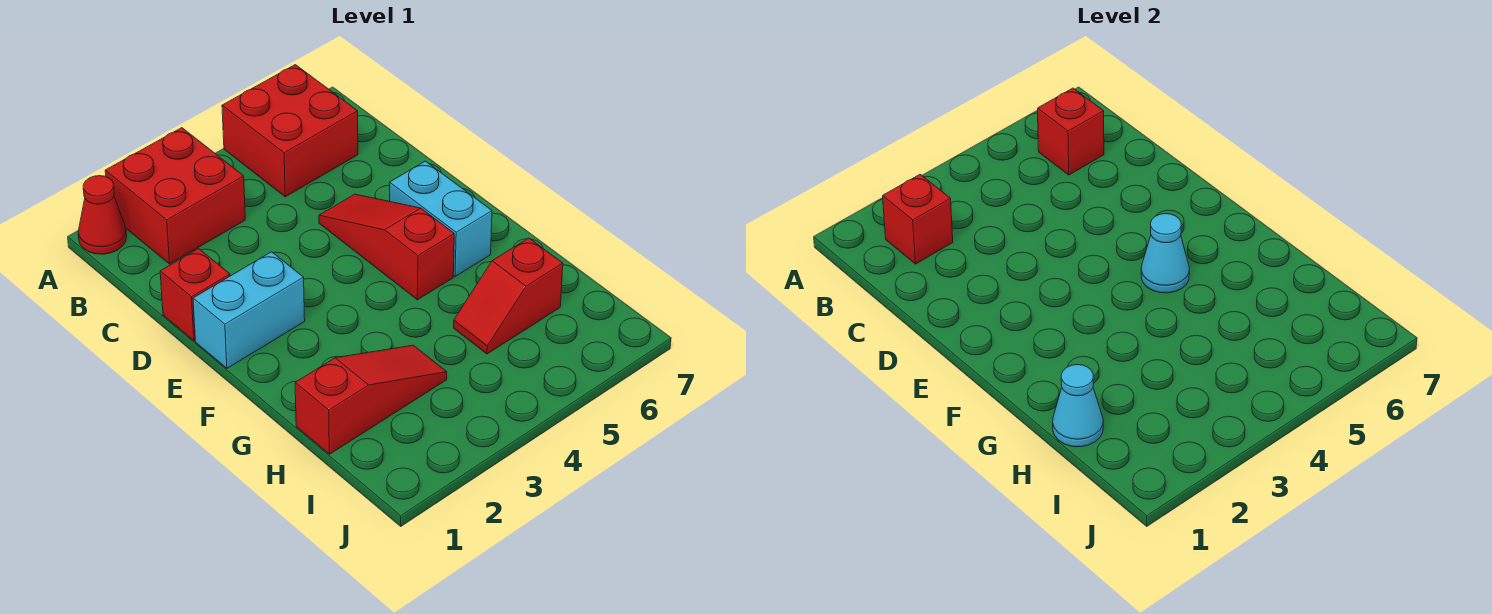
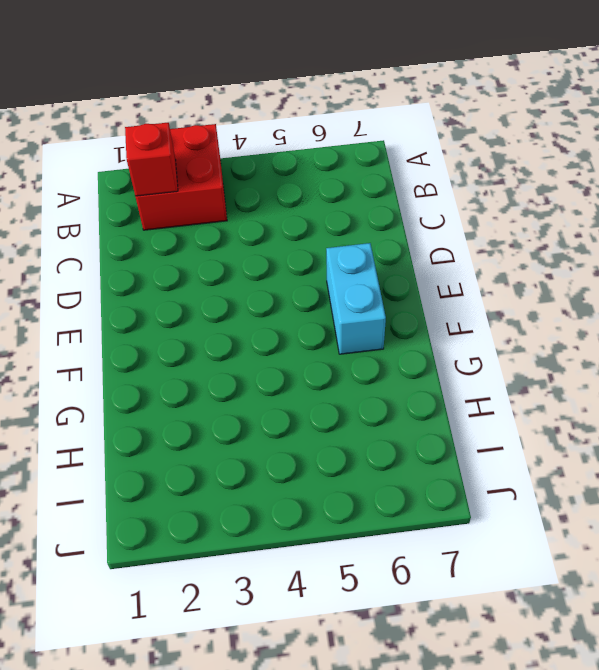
none -> red 1x1 cone [78,176,127,254]
none -> red 2x2 brick [222,65,358,197]
none -> red 1x1 brick [160,249,230,341]

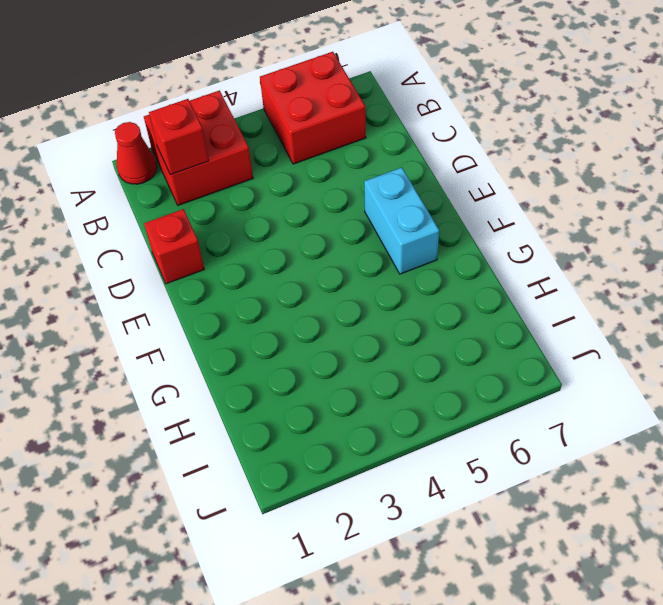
none -> red 1x3 slope [319,194,454,300]
none -> cyan 1x2 brick [193,252,305,368]
none -> red 1x3 slope [295,345,447,454]

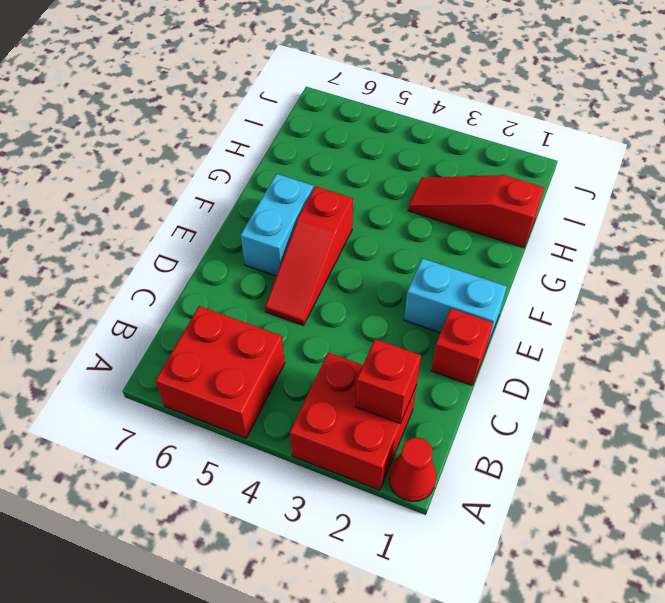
none -> red 1x2 slope [454,238,563,354]
none -> red 1x1 brick [1038,88,1104,175]
none -> cyan 1x1 cone [1141,214,1189,293]

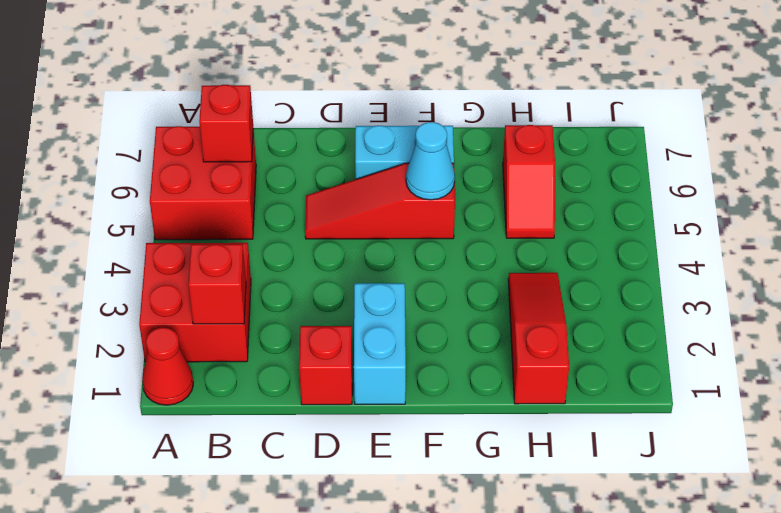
none -> cyan 1x1 cone [1053,365,1103,447]

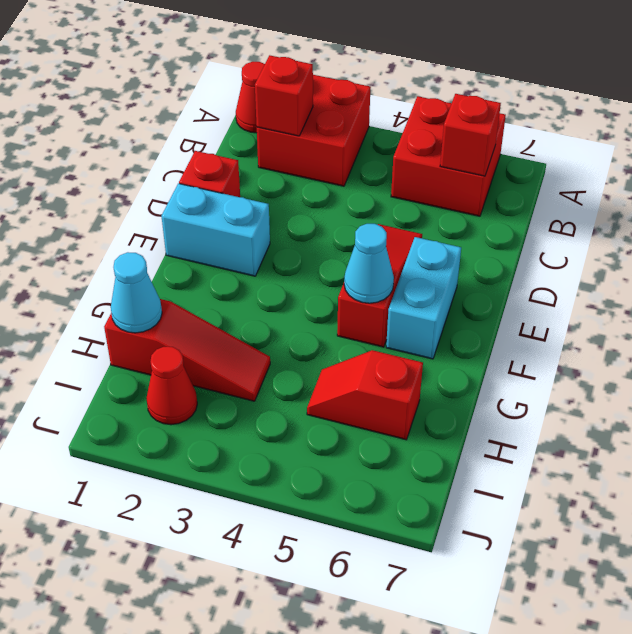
red 1x1 cone [146,347,197,425] -> none

